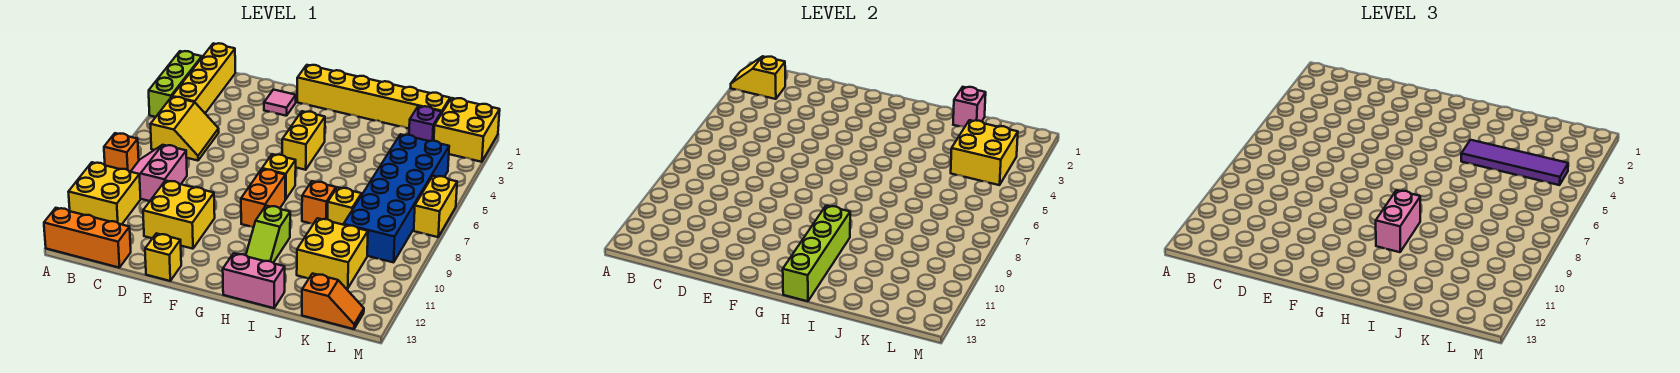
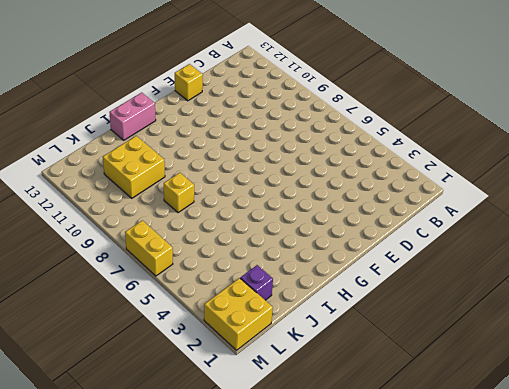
none -> lime 1x3 brick [149,51,202,117]
none -> orange 1x1 brick [104,133,139,172]
none -> yellow 2x2 brick [69,162,141,224]
none -> orange 1x3 brick [44,208,131,268]

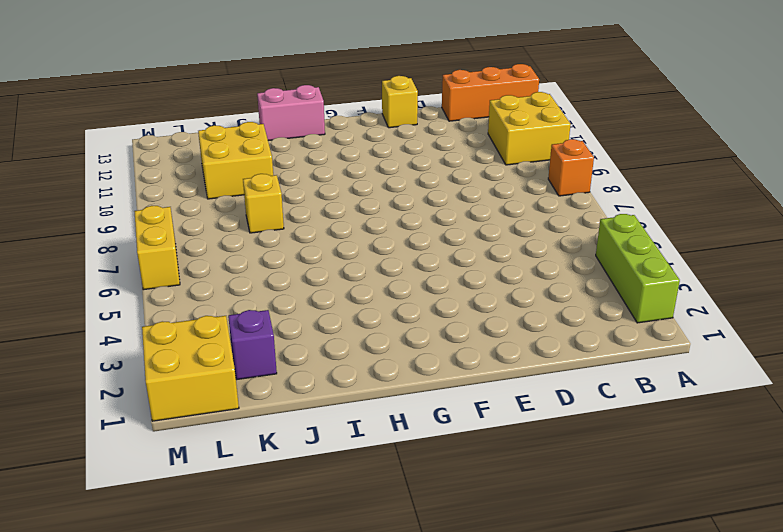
none -> yellow 1x4 brick [172,43,235,113]
none -> yellow 2x2 slope [150,97,219,161]
none -> pink 2x2 slope [131,145,187,201]
none -> yellow 2x2 brick [143,181,215,249]

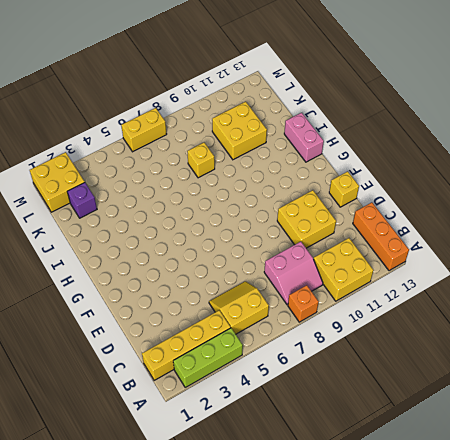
none -> pink 1x1 tile [264,90,296,116]
none -> yellow 1x6 brick [297,65,450,128]
none -> yellow 1x2 brick [282,111,325,170]
none -> yellow 1x1 brick [262,154,296,199]

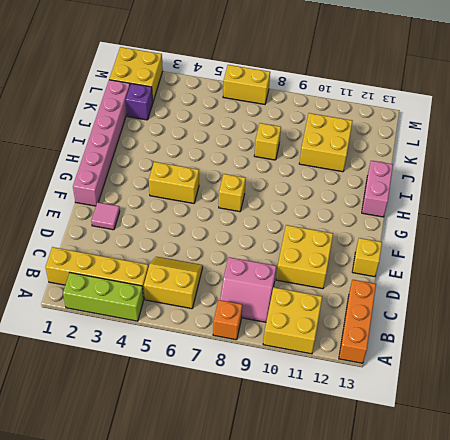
pink 1x6 brick [73,80,130,206] -> yellow 1x6 brick [297,65,450,128]
none -> orange 1x2 brick [241,169,285,227]
none -> lime 1x2 slope [246,206,290,263]
none -> orange 1x1 brick [302,181,336,224]
none -> blue 2x6 brick [344,134,449,262]

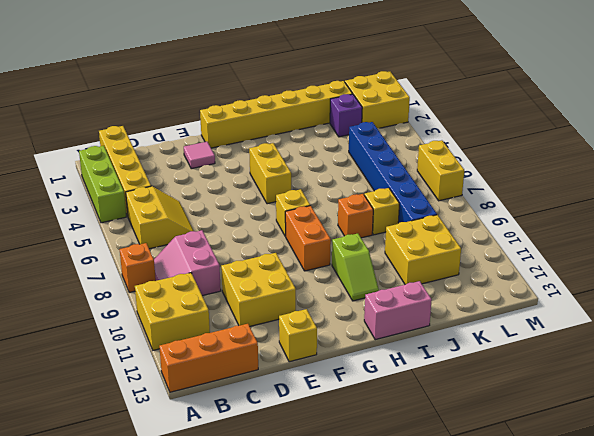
blue 1x6 brick [349,122,437,223] -> blue 2x6 brick [344,134,449,262]
none -> orange 1x2 slope [302,274,364,329]
none -> yellow 1x2 slope [731,56,785,99]
none -> lime 1x4 brick [783,206,850,301]
none -> pink 1x1 brick [953,87,986,127]

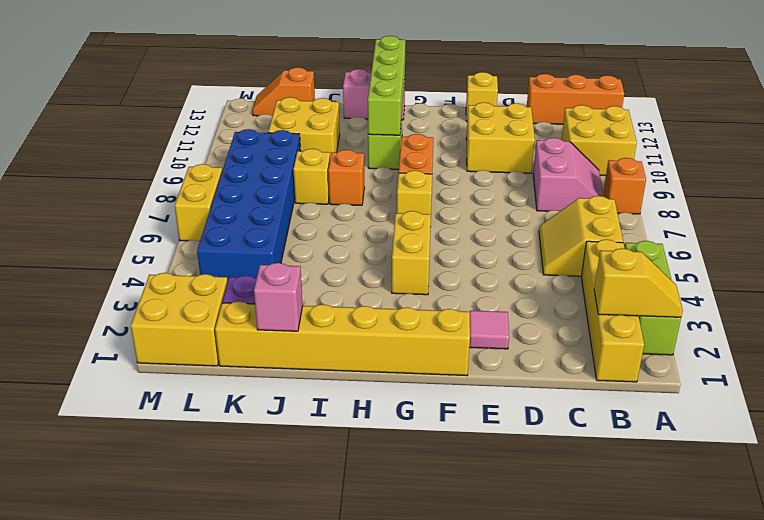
none -> yellow 2x2 brick [951,120,1018,185]
none -> pink 1x2 brick [1376,190,1420,252]
none -> purple 1x4 tile [1461,140,1568,185]

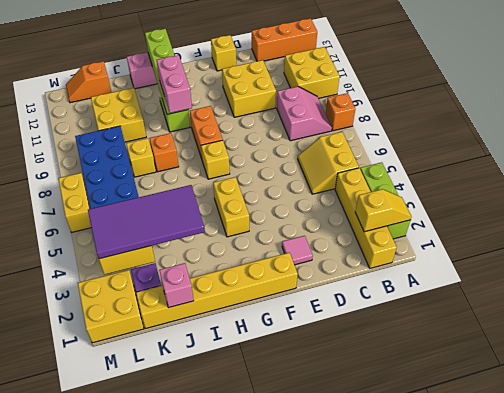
purple 2x4 tile [88,185,205,259] -> purple 1x4 tile [1461,140,1568,185]

